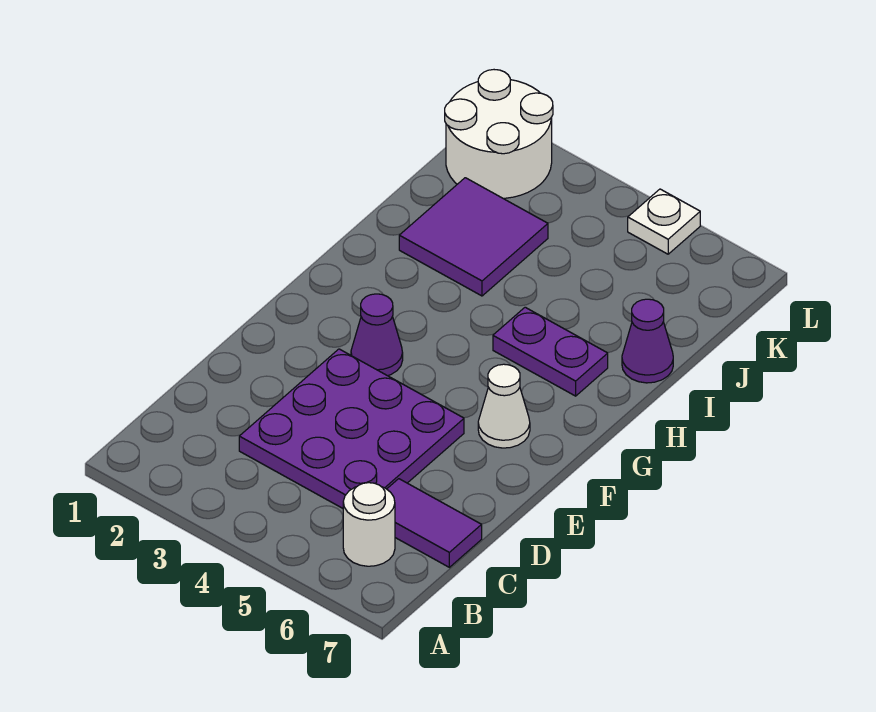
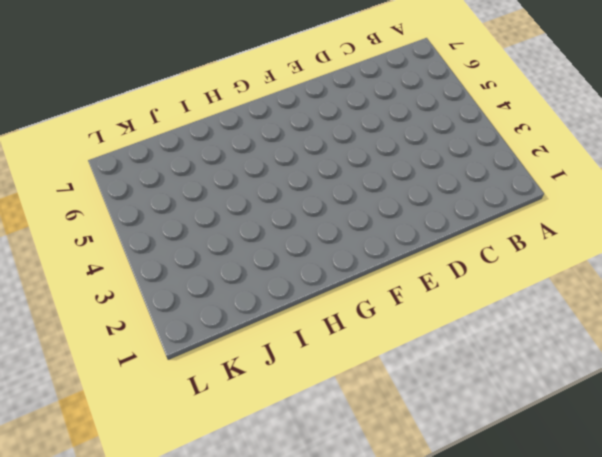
none -> white 1x1 round brick [343,483,395,566]
none -> purple 3x3 plate [239,349,464,508]

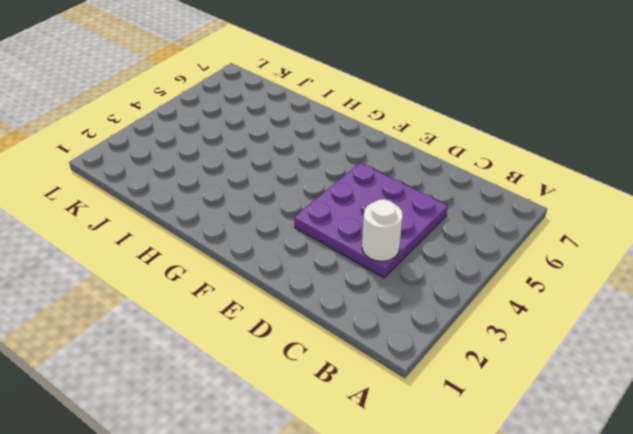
white 1x1 round brick [362,199,403,261] -> white 1x1 round brick moved to [343,483,395,566]
none -> purple 1x2 tile [387,479,482,567]
none -> purple 1x1 cone [351,294,403,376]

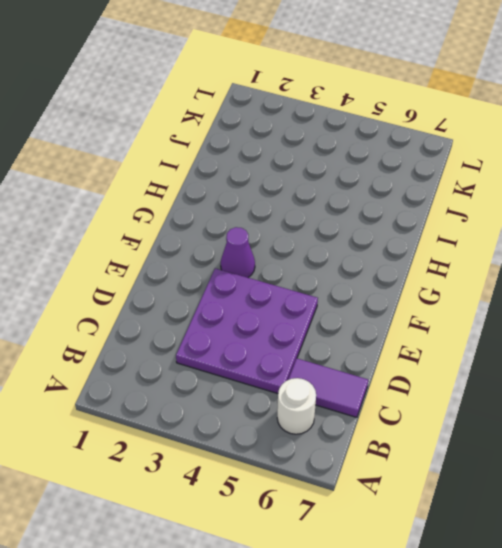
none -> white 1x1 cone [478,364,530,448]
none -> purple 1x2 plate [493,307,608,396]

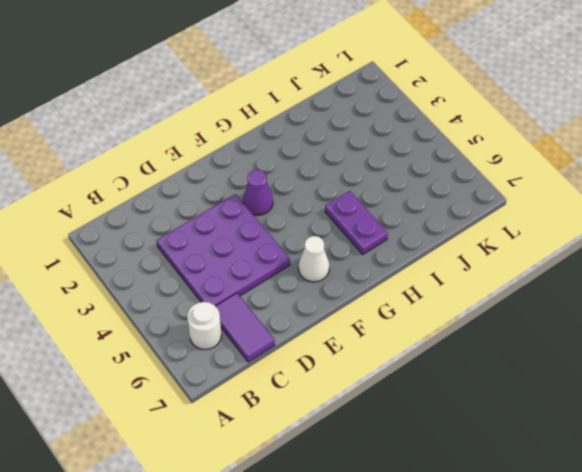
none -> purple 2x2 tile [399,178,548,296]
none -> purple 1x1 cone [622,299,673,383]

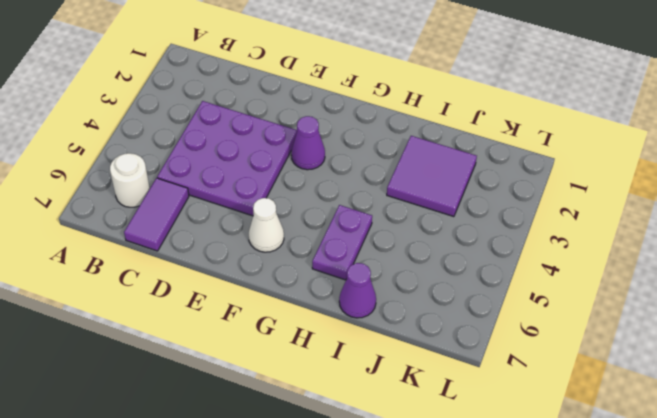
none -> white 2x2 round brick [445,70,553,198]
none -> white 1x1 plate [628,189,700,254]

